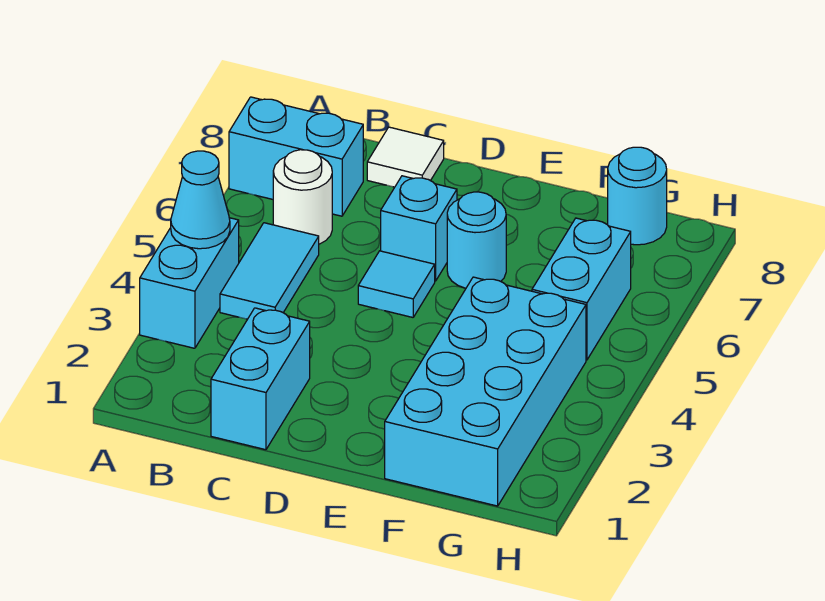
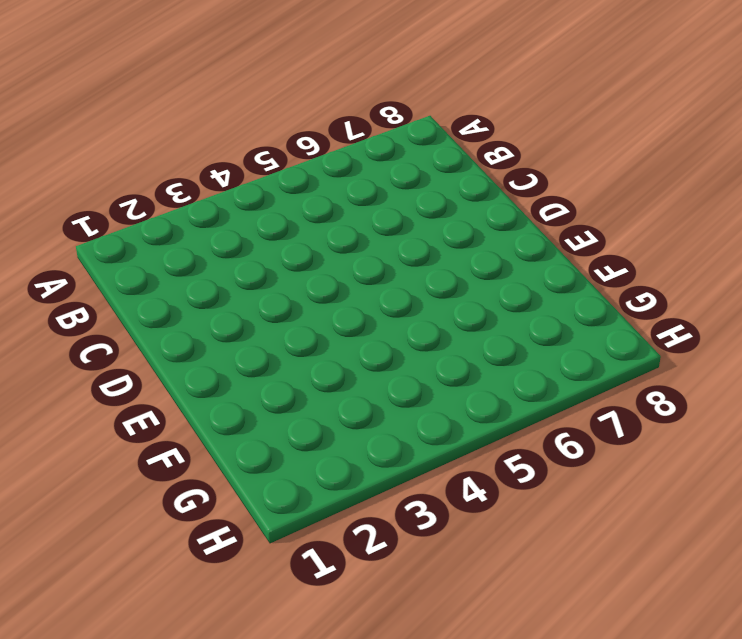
none -> cyan 1x2 brick [140,218,239,348]
none -> cyan 1x2 brick [229,97,363,216]
none -> cyan 1x2 tile [220,223,319,319]

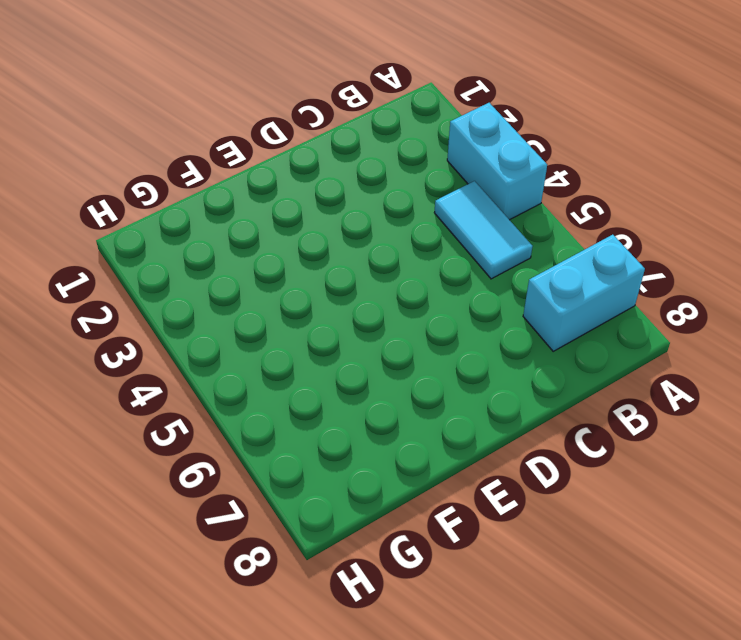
none -> white 1x1 round brick [273,150,332,244]
none -> cyan 1x2 brick [211,308,310,450]
none -> white 1x1 tile [367,127,444,187]

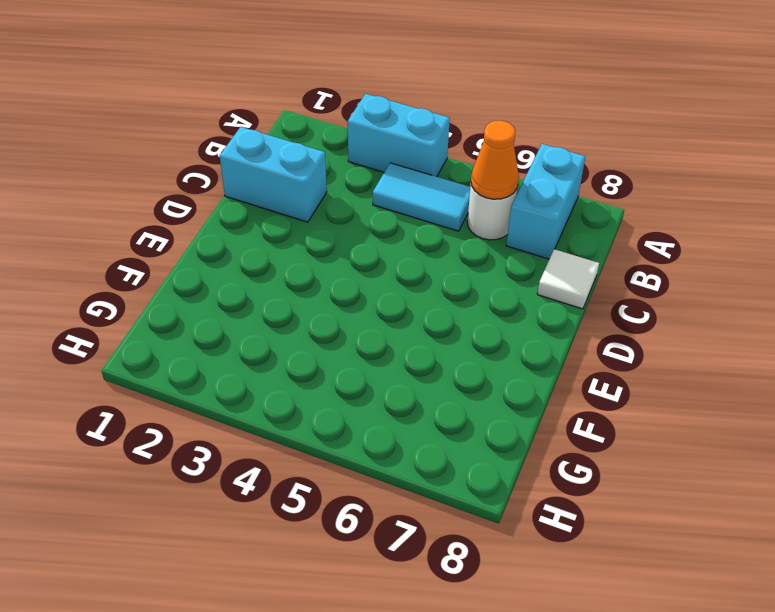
orange 1x1 cone [471,120,519,199] -> none
none -> cyan 1x1 tile [358,251,435,317]
none -> cyan 1x1 brick [381,176,457,281]
none -> cyan 1x1 round brick [447,192,506,288]

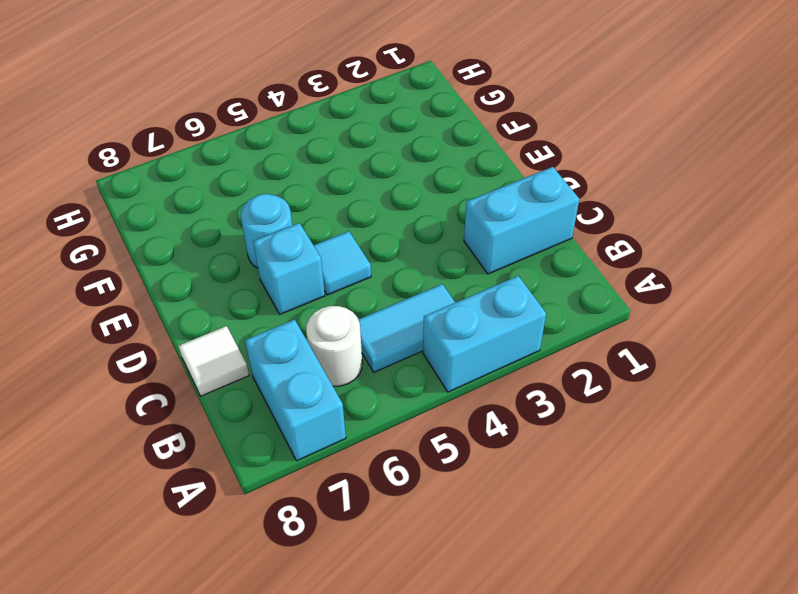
none -> cyan 2x4 brick [385,277,586,506]
none -> cyan 1x2 brick [532,218,631,360]
none -> cyan 1x1 round brick [608,147,667,245]

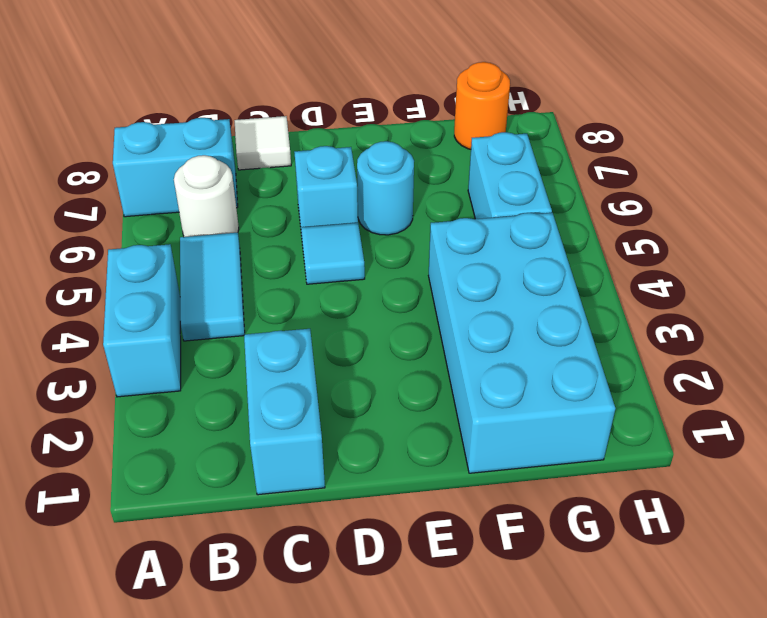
orange 1x1 round brick [454,62,510,149] -> cyan 1x1 round brick [608,147,667,245]
none -> cyan 1x1 cone [171,151,230,249]

